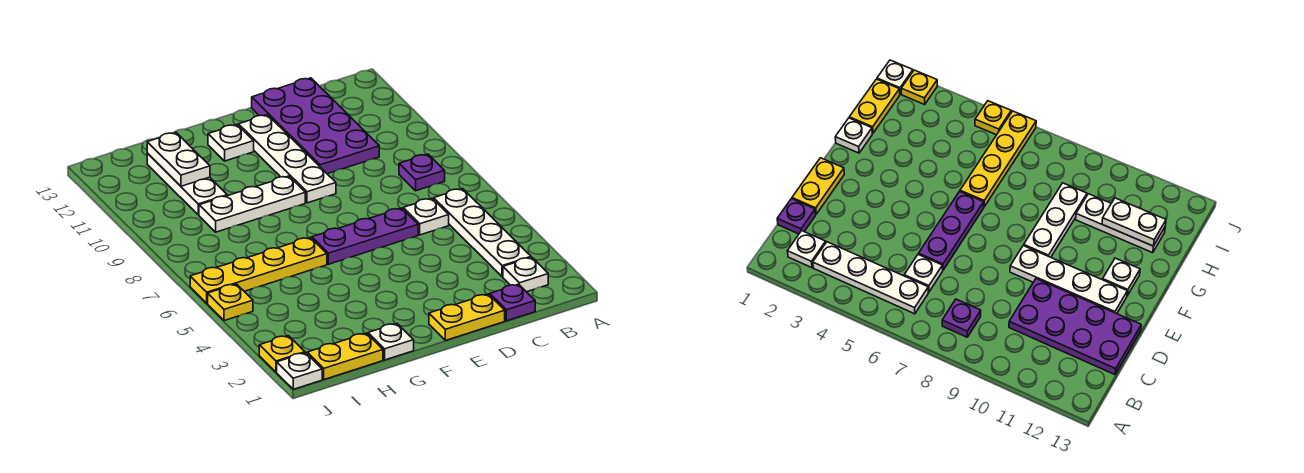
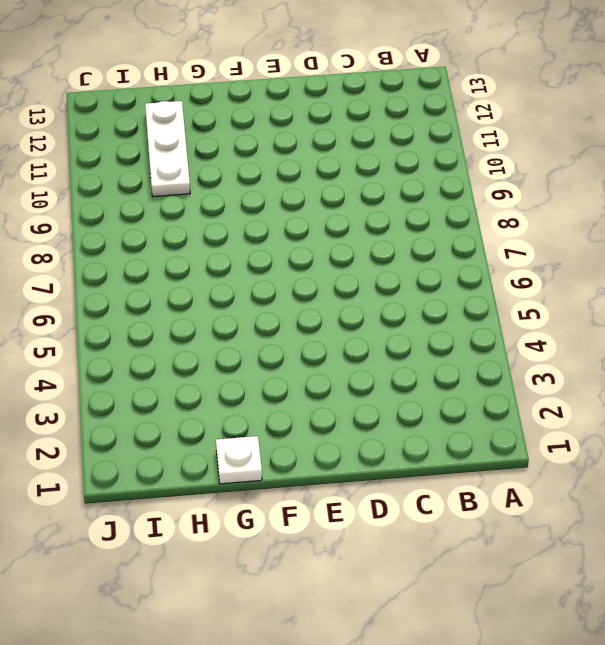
none -> white 1x1 plate [503,257,548,292]
none -> white 1x4 plate [434,189,531,277]
none -> purple 1x1 plate [399,154,445,191]

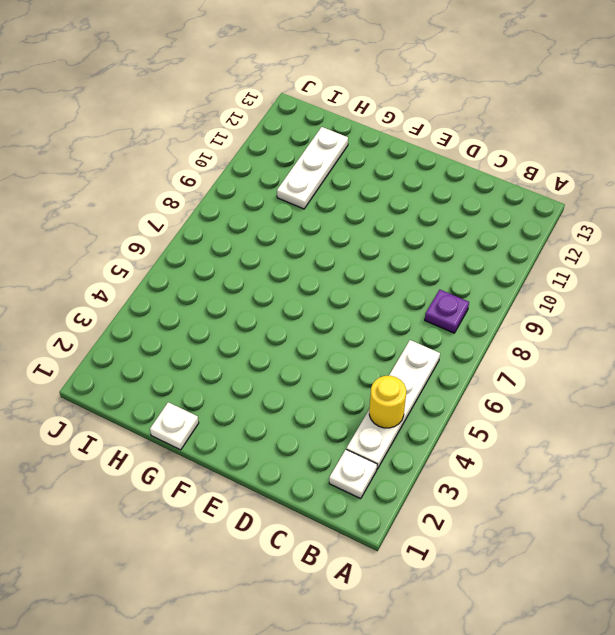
yellow 1x1 round brick [369,376,406,428] -> none
none -> purple 1x1 plate [490,284,535,321]
none -> white 1x1 plate [403,198,449,235]
none -> purple 2x4 plate [252,78,379,174]

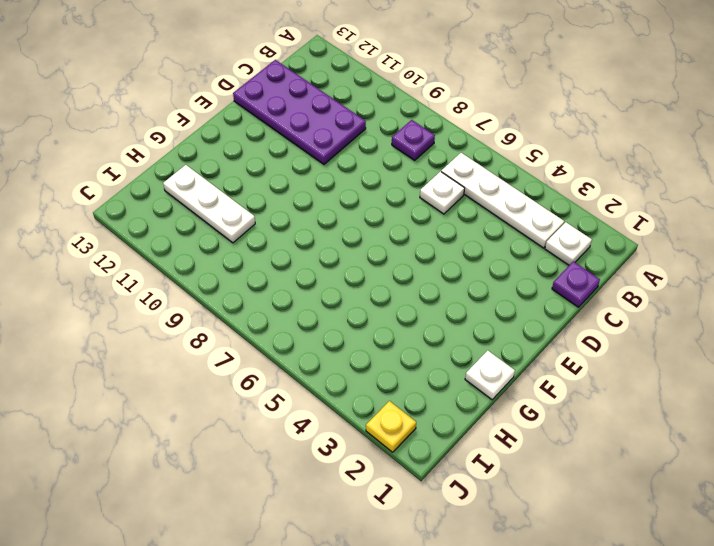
none -> yellow 1x2 plate [429,294,505,340]
none -> purple 1x3 plate [312,208,418,264]
none -> white 1x4 plate [239,115,336,203]

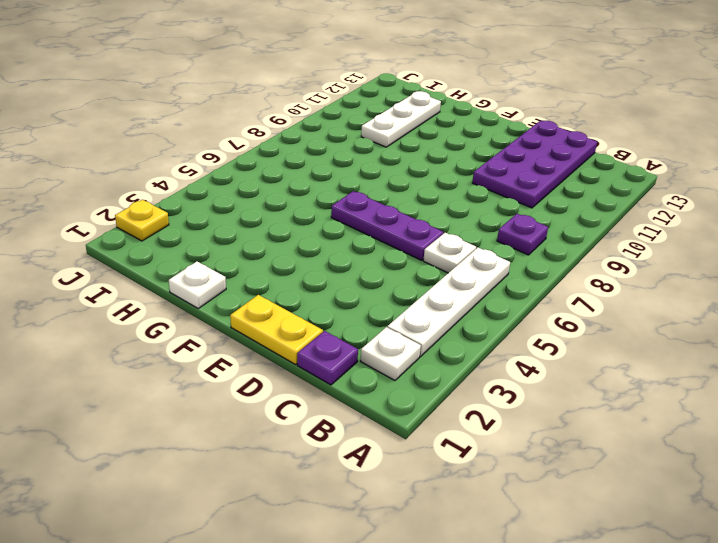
none -> white 1x4 plate [239,115,336,203]
none -> white 1x3 plate [199,176,305,232]
none -> white 1x1 plate [208,125,254,161]

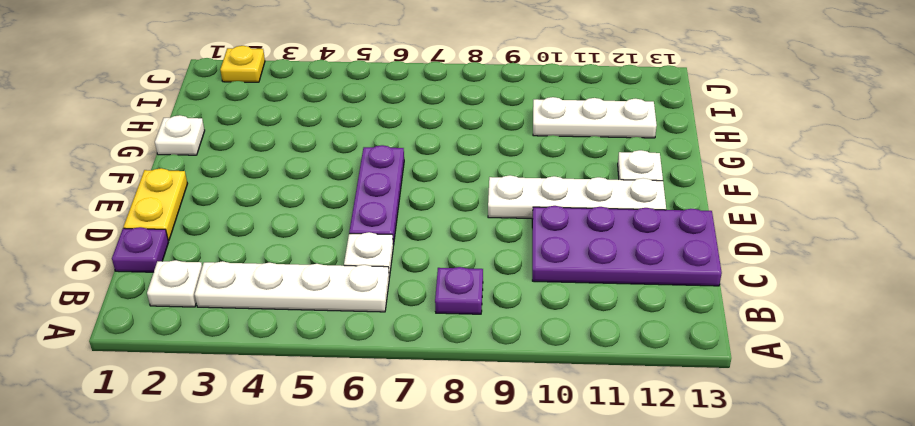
none -> white 1x3 plate [199,176,305,232]
none -> yellow 1x4 plate [190,237,327,303]
none -> yellow 1x2 plate [307,333,383,379]

